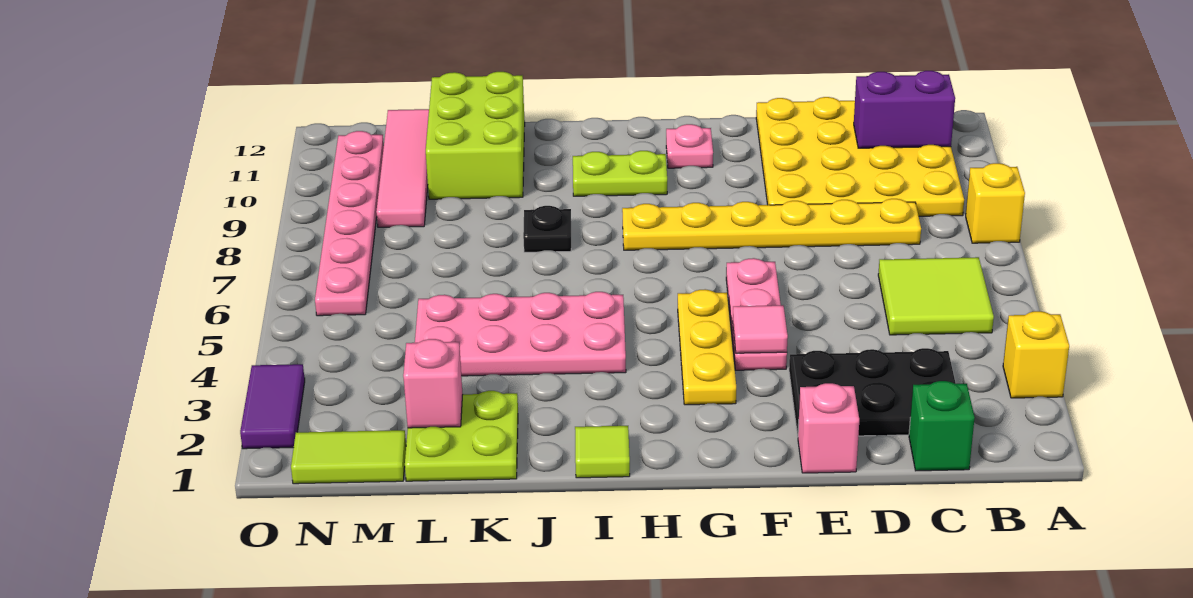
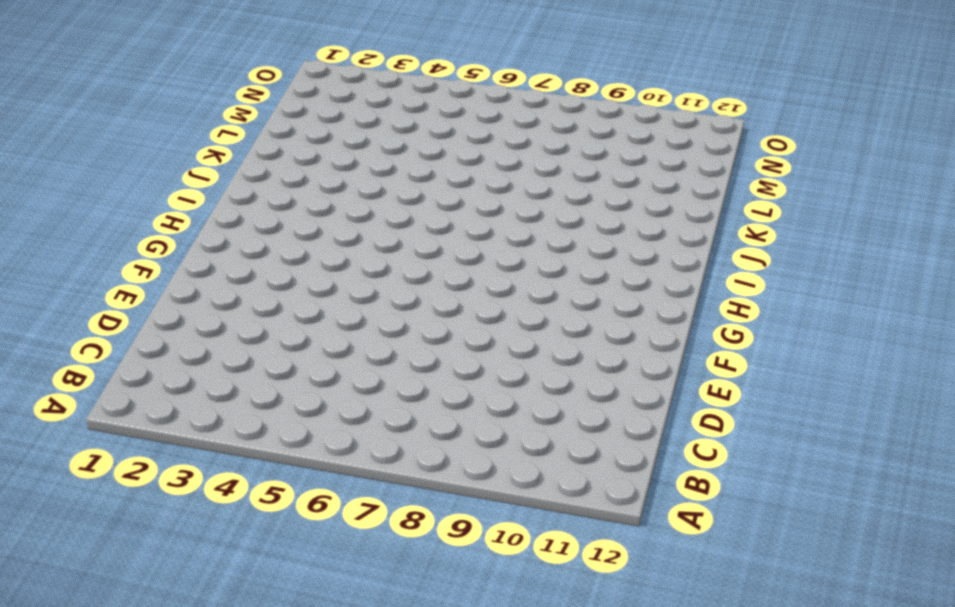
none -> yellow 1x1 brick [1003,311,1069,398]
none -> yellow 1x1 brick [966,163,1025,243]
none -> lime 2x2 tile [878,257,994,335]

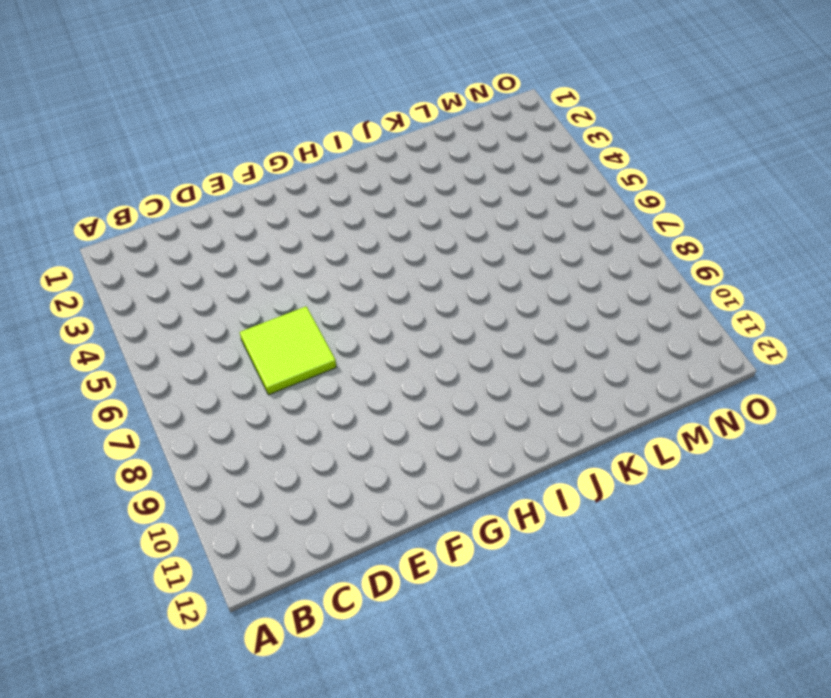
lime 2x2 tile [240,306,336,395] -> lime 2x2 tile moved to [878,257,994,335]
none -> yellow 1x1 brick [1003,311,1069,398]
none -> yellow 1x1 brick [966,163,1025,243]
none -> yellow 4x4 plate [756,97,964,216]

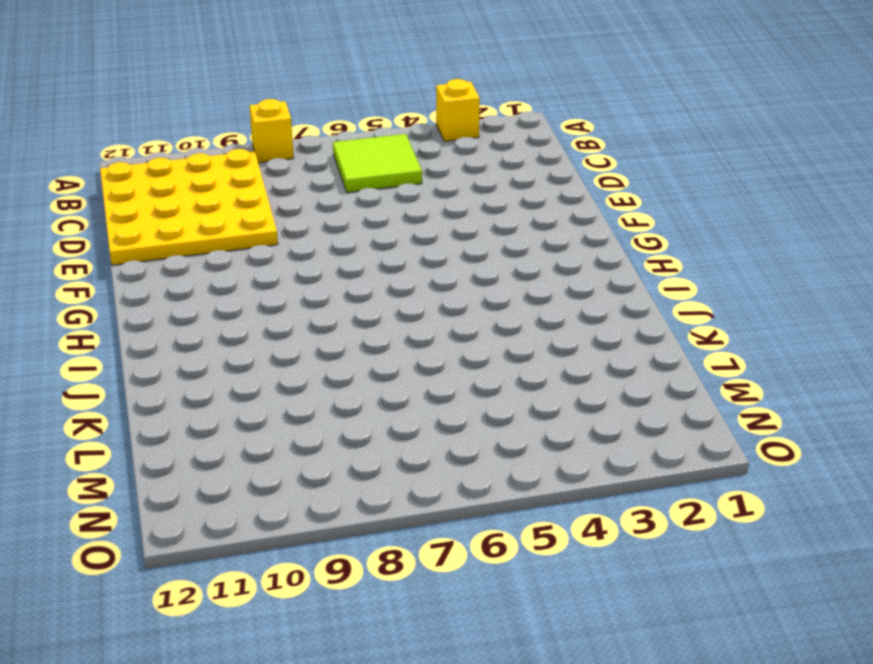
none -> green 1x1 brick [909,381,975,471]
none -> black 2x3 plate [789,348,956,436]
none -> yellow 1x6 plate [622,199,921,250]

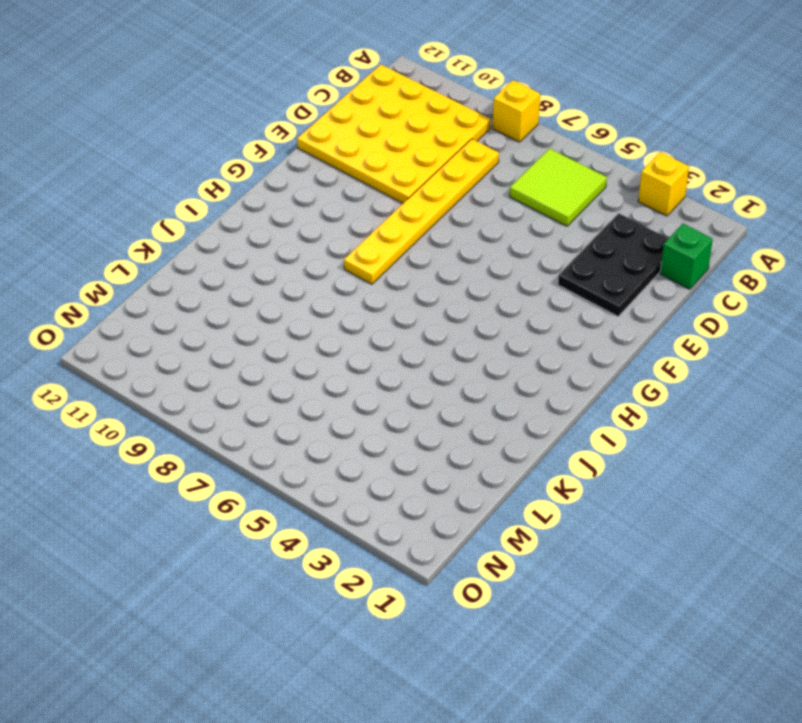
none -> pink 1x1 brick [798,383,859,473]
none -> pink 1x3 plate [726,258,787,370]
none -> yellow 1x3 plate [678,289,736,405]

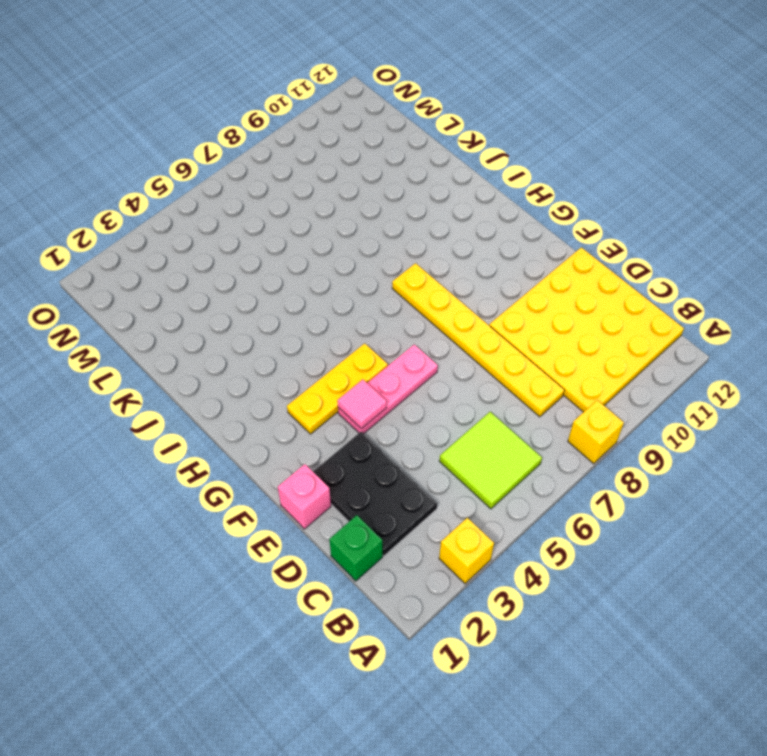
none -> pink 1x1 plate [666,124,713,168]
none -> lime 1x2 plate [573,151,667,196]
none -> lime 1x1 tile [575,426,630,478]

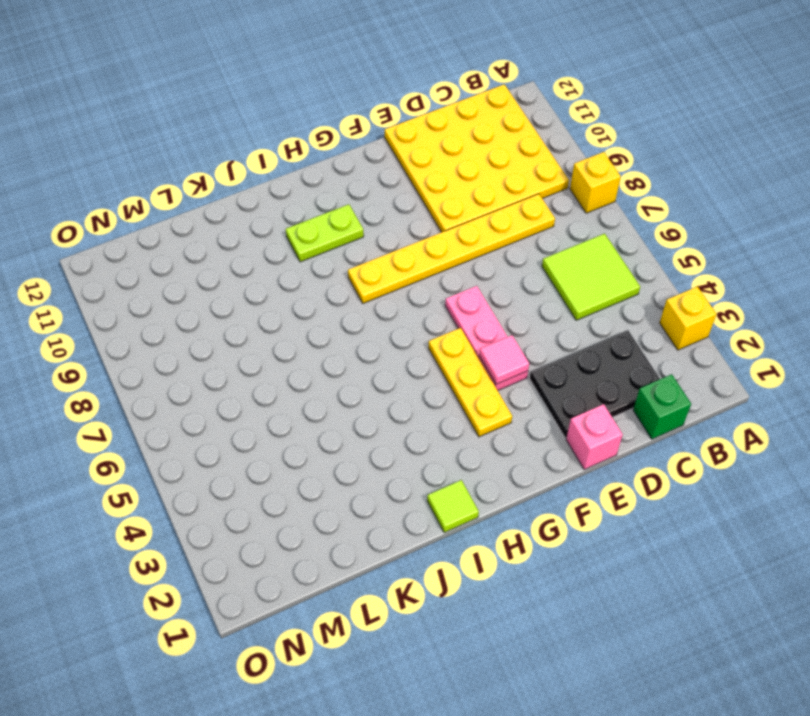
none -> pink 1x1 plate [666,124,713,168]
none -> pink 2x4 plate [415,292,626,376]
none -> black 1x1 plate [523,206,571,252]

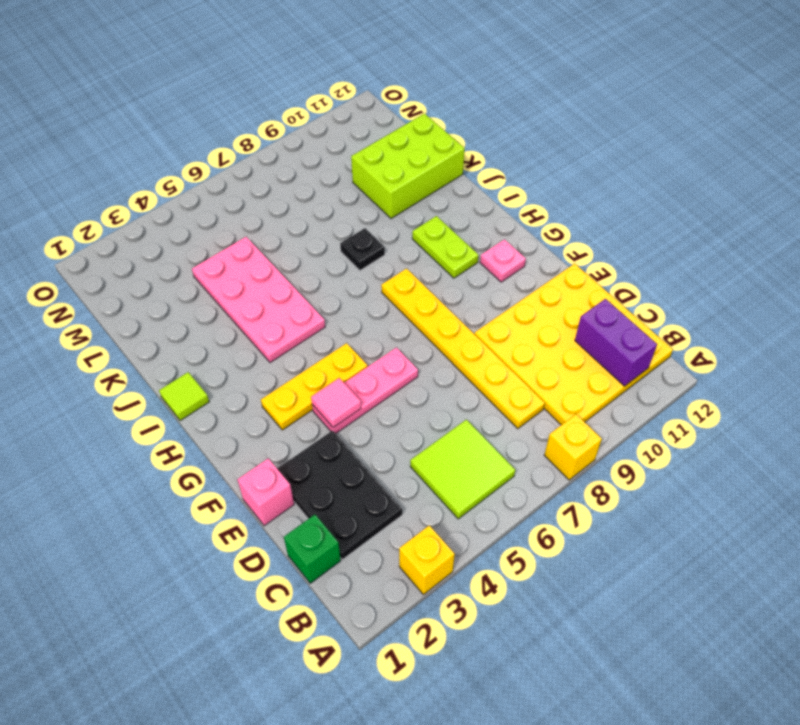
none -> lime 2x2 plate [405,391,518,481]
none -> lime 1x2 tile [291,430,406,484]
none -> pink 1x4 tile [376,109,429,227]

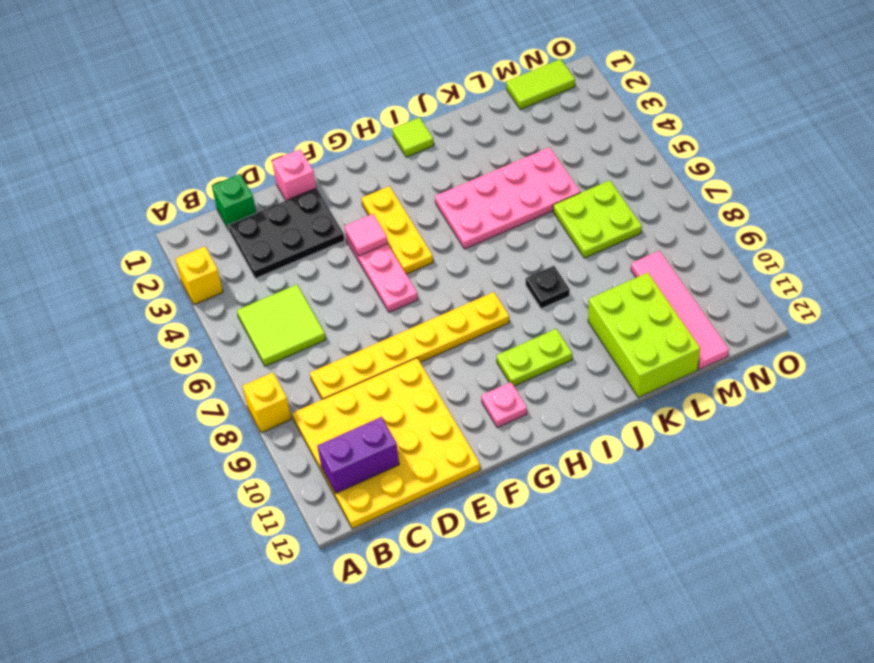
lime 2x2 plate [553,180,642,258] -> lime 2x2 plate moved to [405,391,518,481]
none -> pink 1x6 plate [315,131,384,316]
none -> purple 1x2 tile [240,364,305,449]
none -> pink 1x1 brick [403,339,463,428]

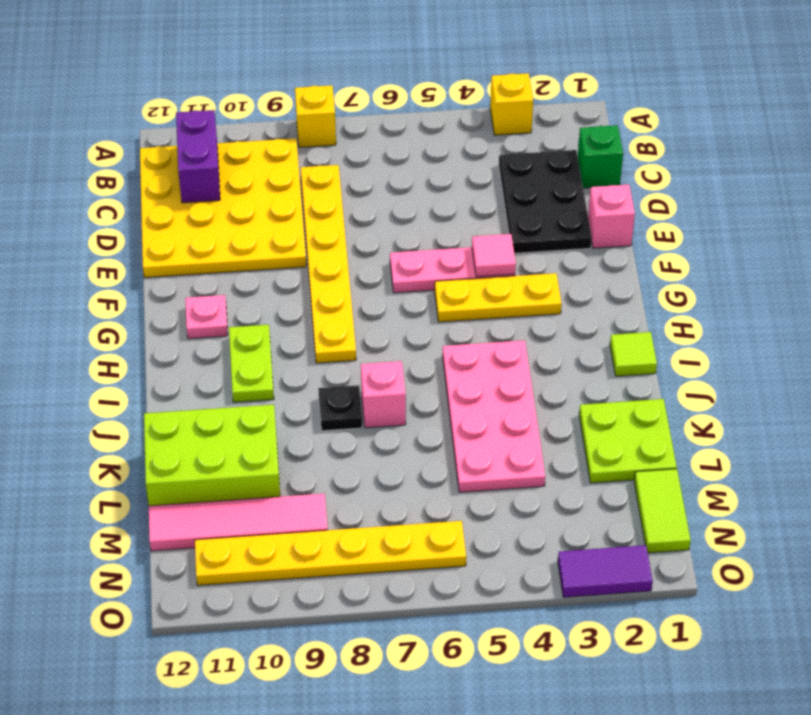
pink 1x1 brick [361,361,406,428] -> pink 1x1 brick moved to [403,339,463,428]
yellow 1x6 plate [195,521,466,585] -> pink 1x6 plate [315,131,384,316]
none -> lime 2x2 tile [878,257,994,335]

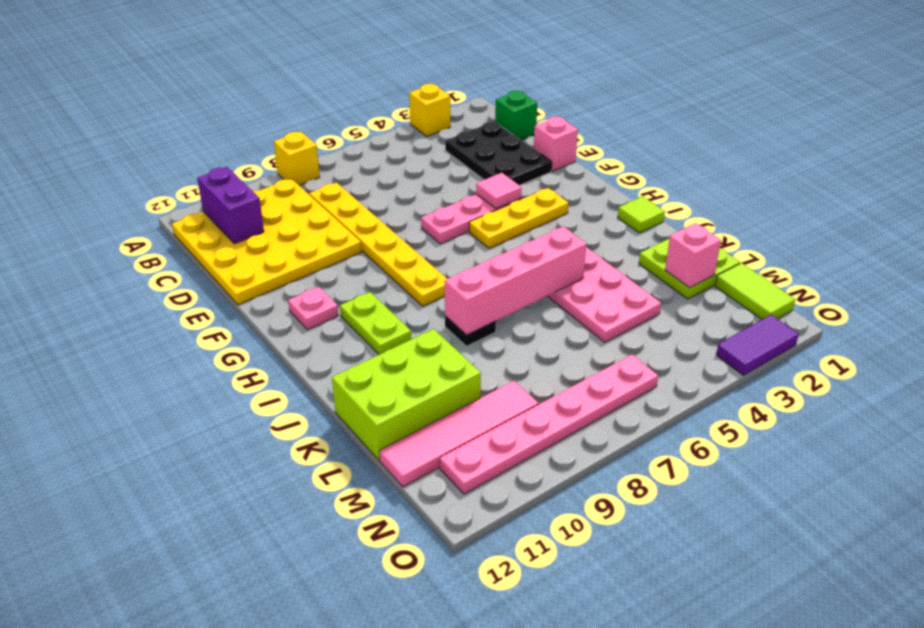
pink 1x4 brick [445,226,586,335] -> none
none -> lime 2x2 tile [878,257,994,335]

